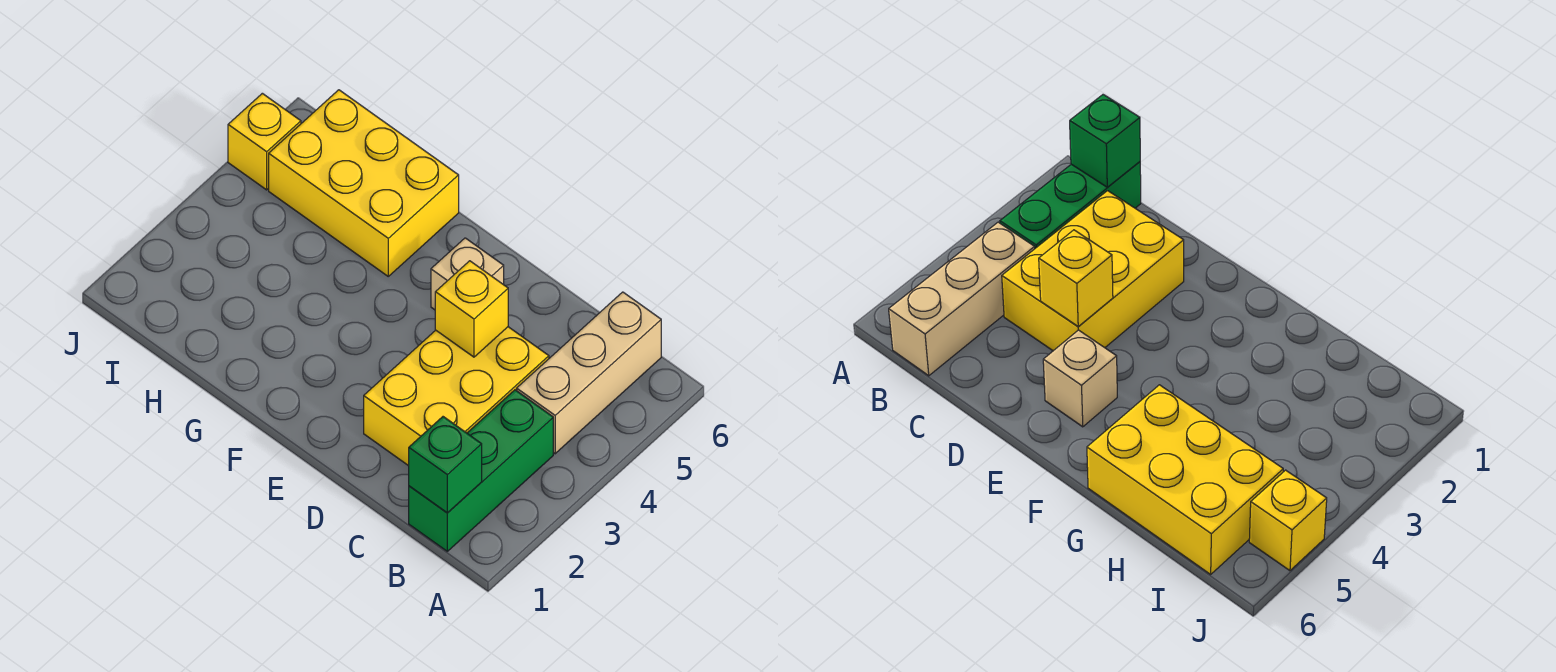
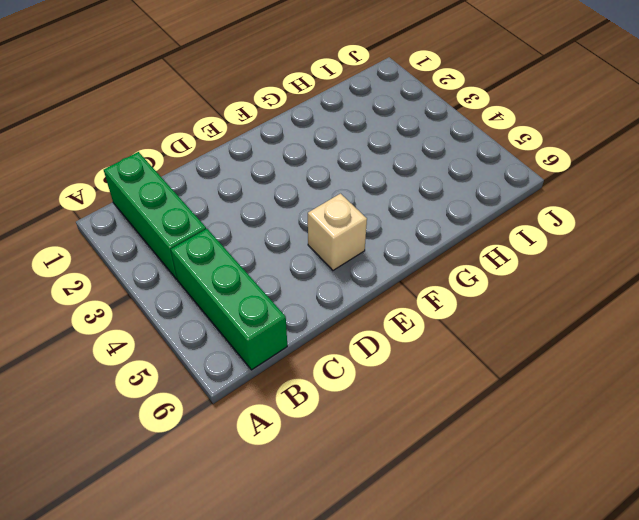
green 1x3 brick [171,229,287,370] -> tan 1x3 brick [517,292,661,454]
none -> yellow 2x3 brick [364,327,549,466]
none -> yellow 2x3 brick [269,90,459,276]

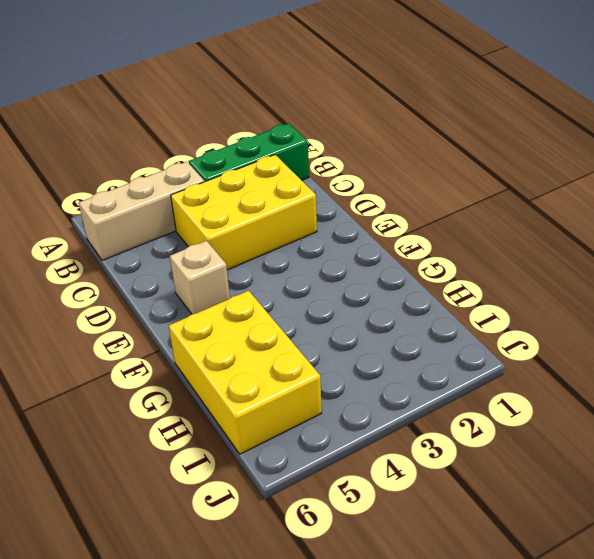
none -> yellow 1x1 brick [228,93,301,190]
none -> green 1x1 brick [409,417,482,513]

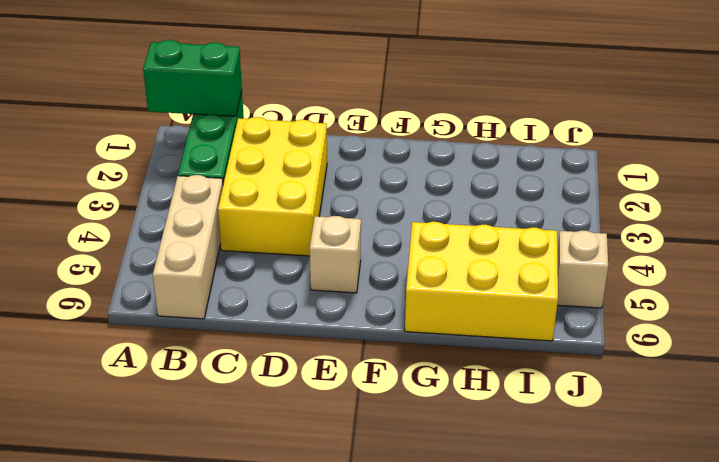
green 1x2 brick [143,40,242,116] -> green 1x1 brick [409,417,482,513]
tan 1x1 brick [557,230,608,308] -> yellow 1x1 brick [228,93,301,190]
none -> yellow 1x1 brick [435,261,508,357]

